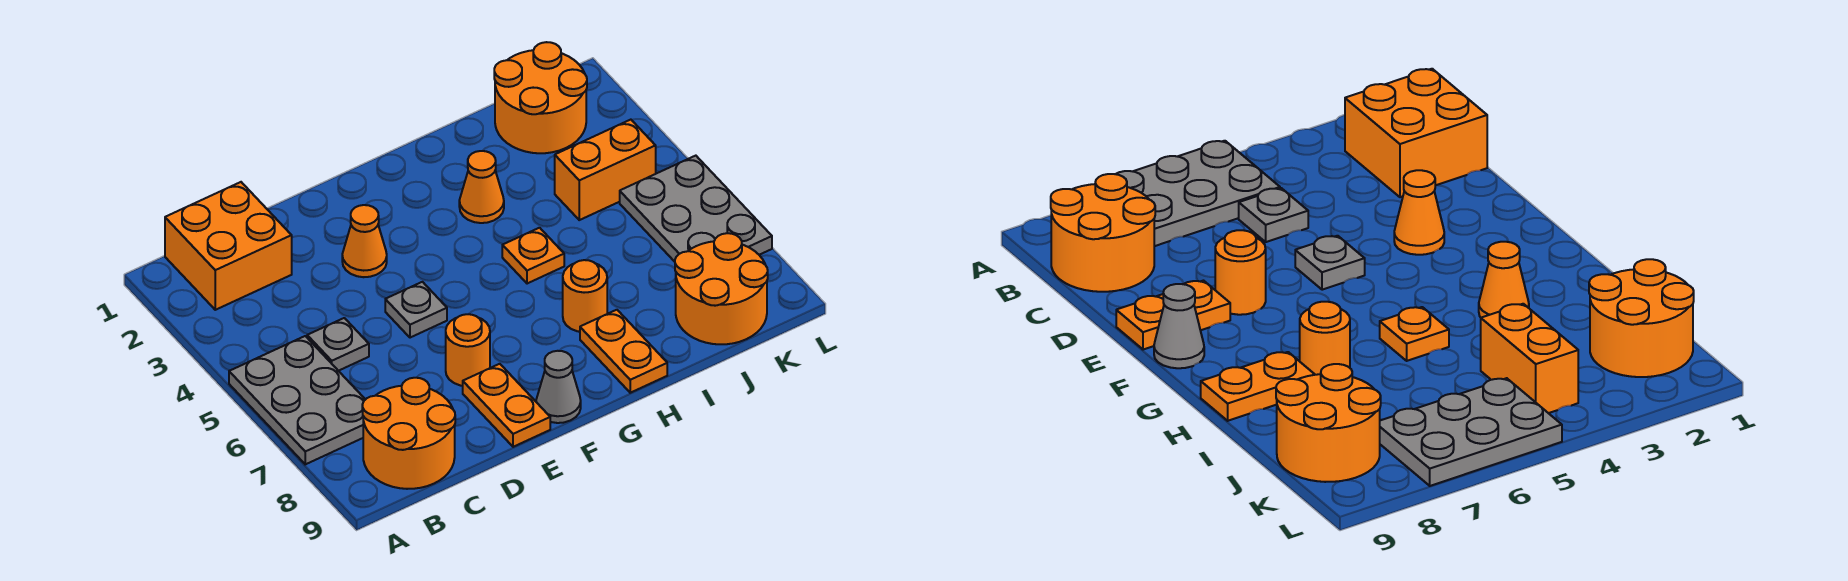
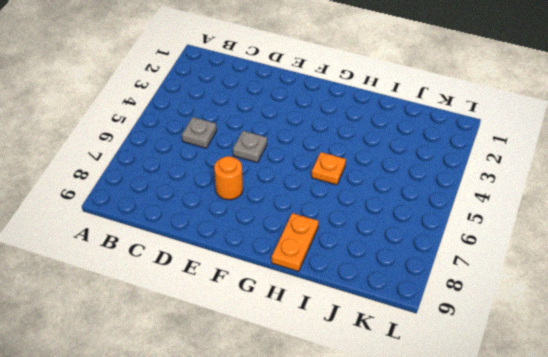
none -> grey 2x3 plate [229,336,366,464]
none -> orange 2x2 brick [165,182,292,310]
none -> orange 2x2 round brick [362,378,455,489]

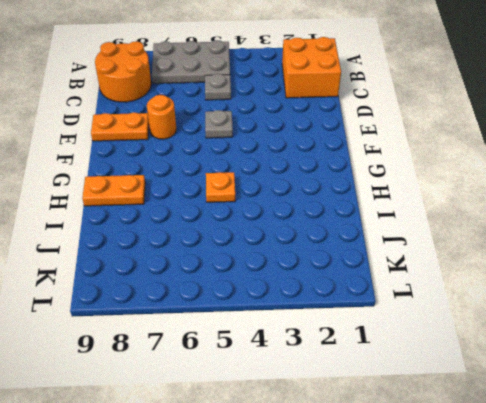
none -> orange 1x1 cone [342,205,387,277]
none -> grey 1x1 cone [536,351,581,423]
none -> orange 1x1 cone [459,151,504,223]

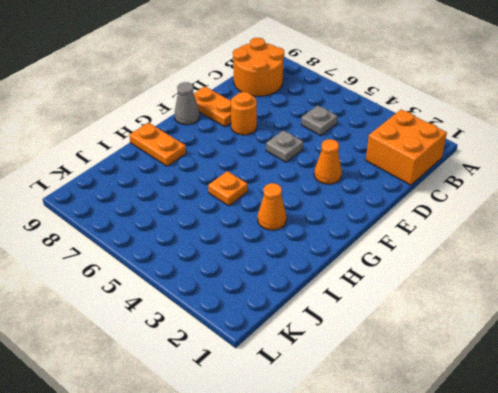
none -> grey 2x3 plate [229,336,366,464]
none -> orange 1x1 round brick [563,260,607,332]
none -> orange 2x2 round brick [494,42,587,153]

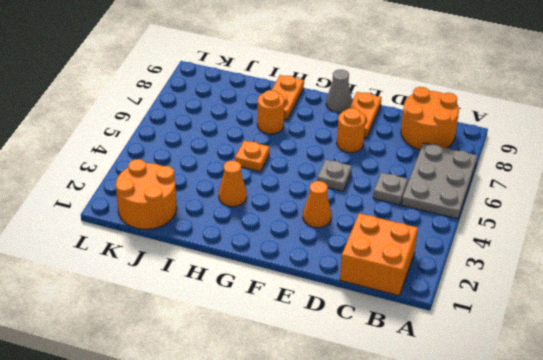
none -> orange 1x2 brick [555,120,656,220]
none -> orange 2x2 round brick [675,233,768,344]
none -> grey 2x3 plate [620,156,772,262]

